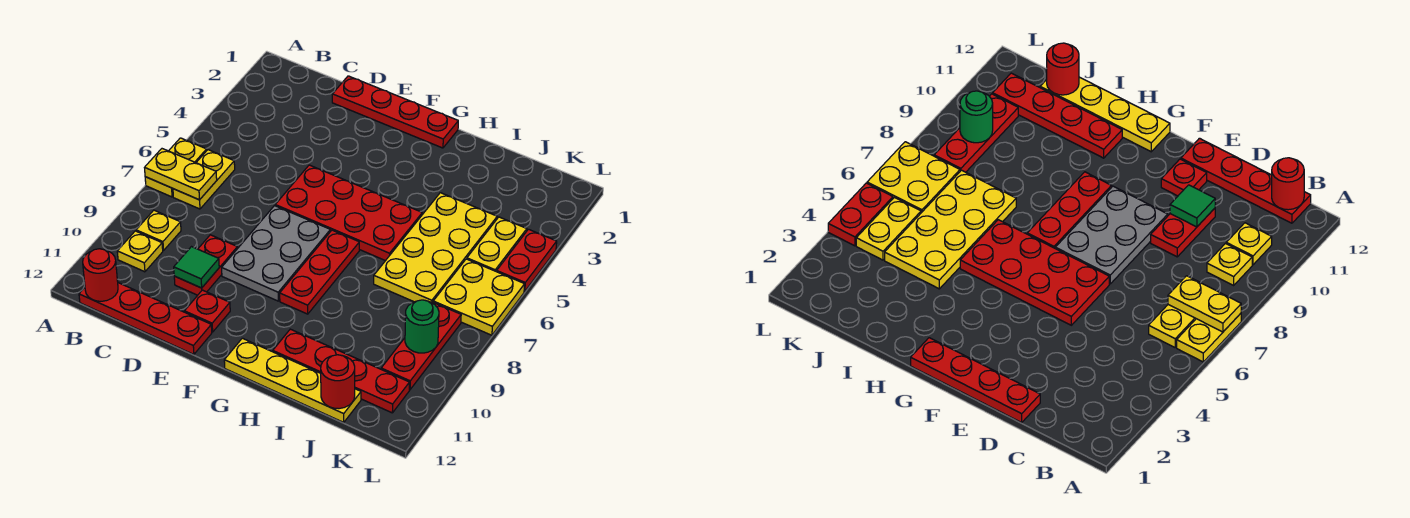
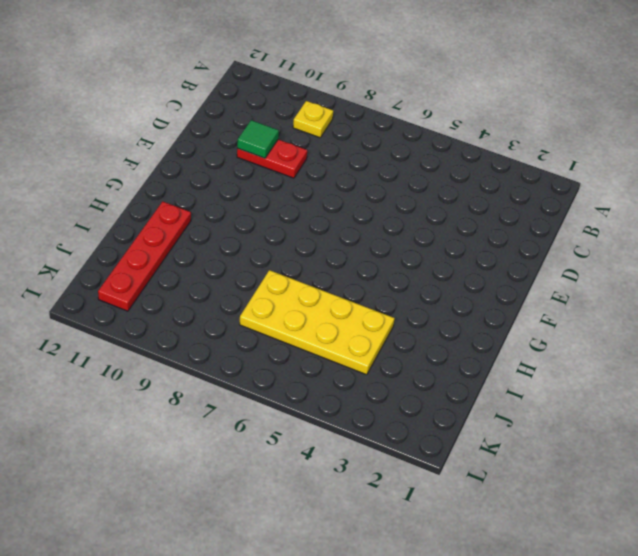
none -> yellow 1x2 plate [145,138,207,197]
none -> yellow 1x2 plate [173,150,235,209]
none -> yellow 1x1 plate [117,231,163,272]

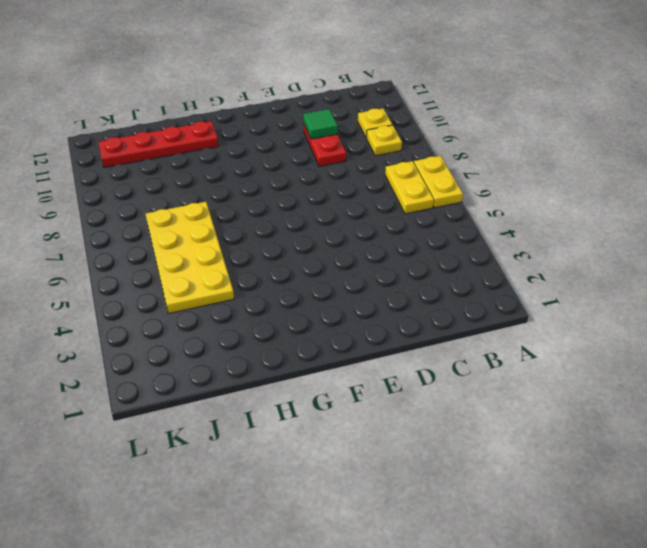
none -> red 1x4 plate [79,283,212,354]
none -> red 1x4 plate [332,76,458,148]
none -> red 2x4 plate [275,165,422,261]

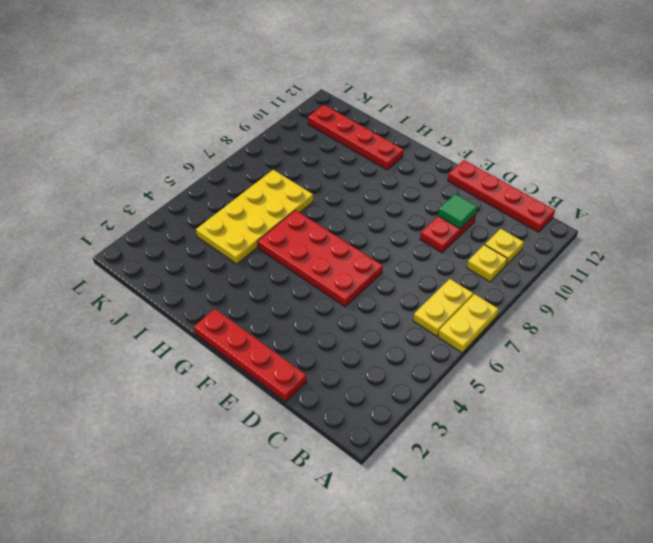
none -> grey 2x3 plate [222,206,330,301]
none -> red 1x1 plate [184,290,230,332]
none -> red 1x3 plate [280,230,359,314]

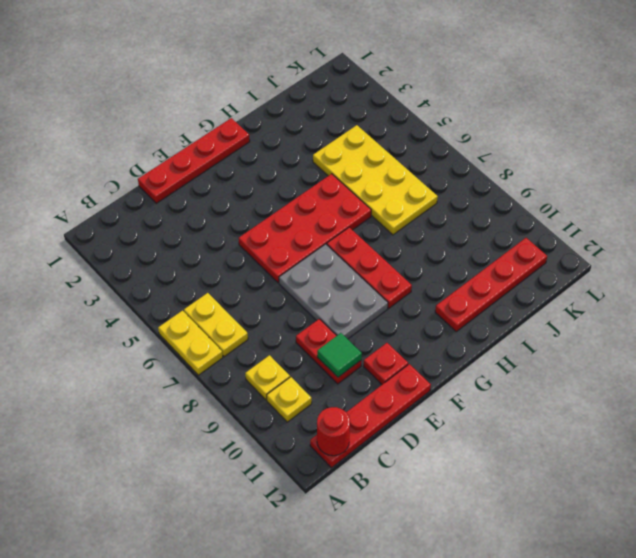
none -> yellow 1x4 plate [224,338,361,422]
none -> yellow 1x2 plate [467,217,527,272]
none -> yellow 2x2 plate [433,259,525,335]

